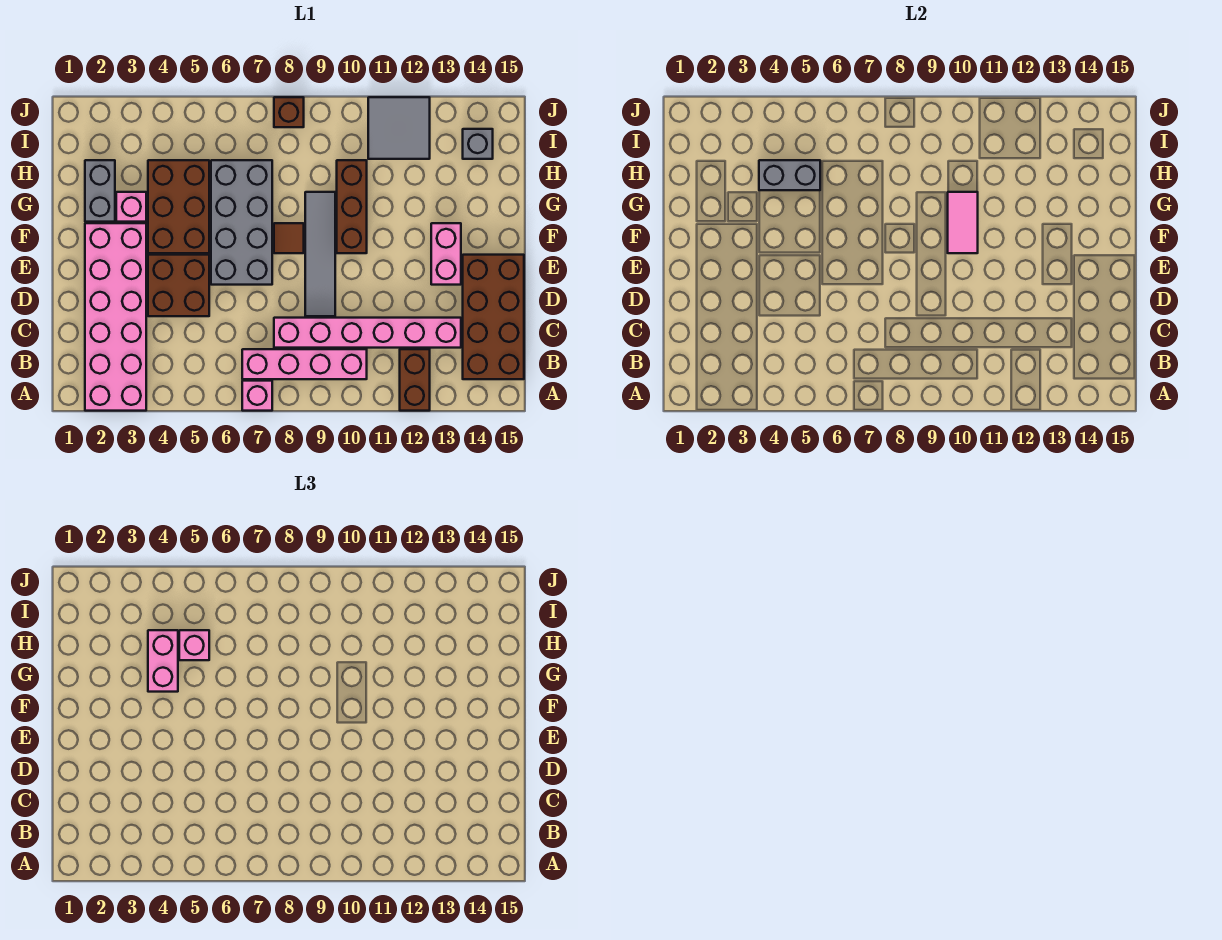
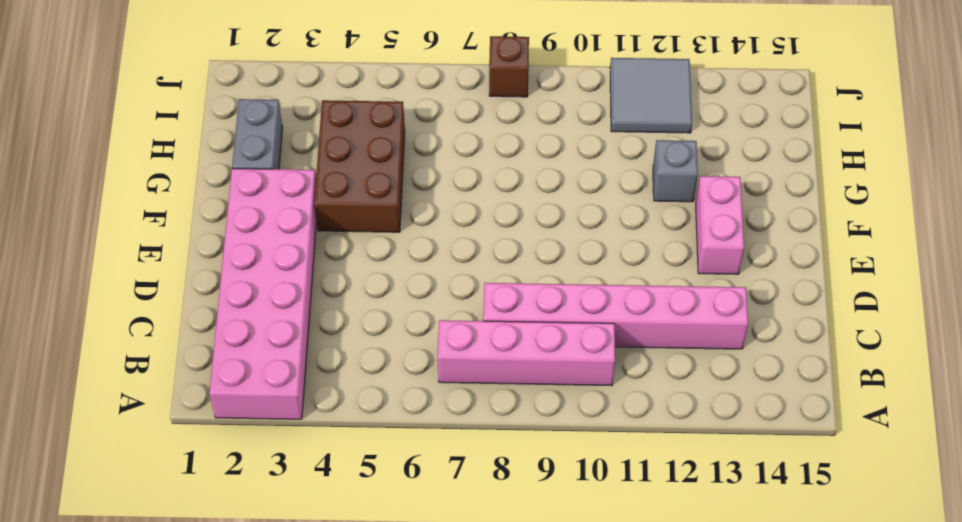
grey 1x1 brick [653,140,698,202] -> grey 1x1 brick moved to [463,129,493,159]
none -> pink 1x1 brick [242,381,272,411]
none -> brown 1x2 brick [400,349,430,411]
none -> brown 2x4 brick [463,255,524,379]

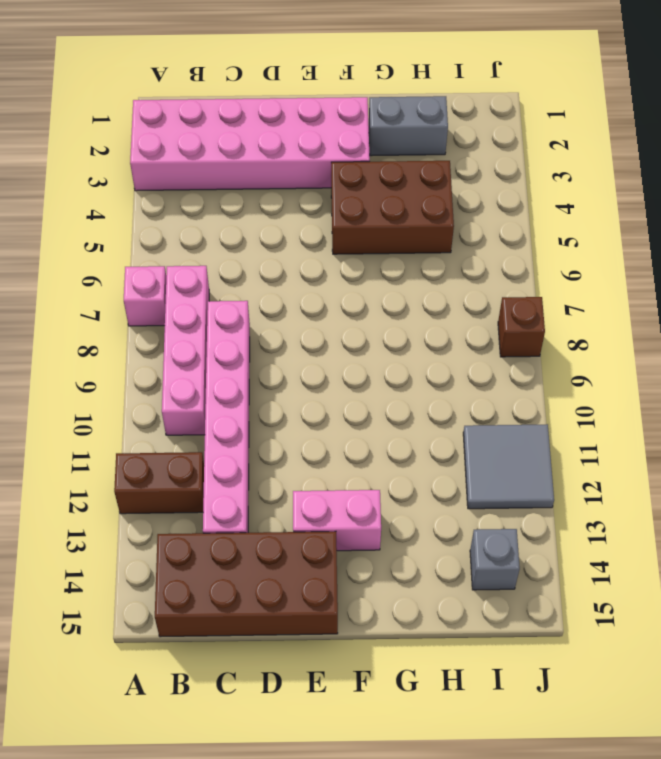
none -> brown 2x2 brick [148,255,209,316]
none -> grey 1x4 tile [305,192,335,316]
none -> grey 2x4 brick [211,160,272,285]

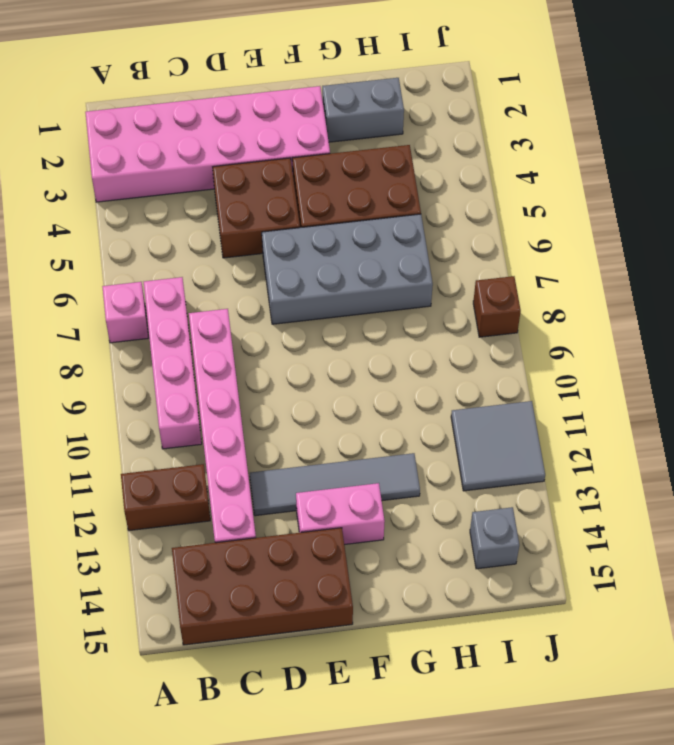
grey 1x4 tile [250,453,420,516] -> grey 1x4 tile moved to [305,192,335,316]
none -> brown 1x1 tile [274,223,304,253]
none -> brown 1x3 brick [337,160,367,253]
none -> pink 1x1 brick [116,192,146,222]

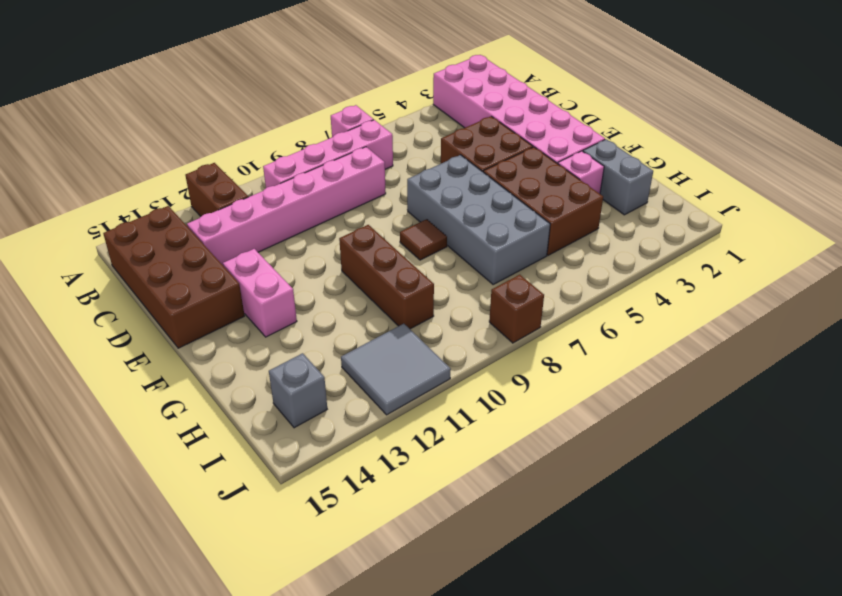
none -> grey 1x4 tile [305,192,335,316]
none -> pink 1x2 tile [948,192,978,253]
none -> grey 1x2 brick [759,160,820,190]

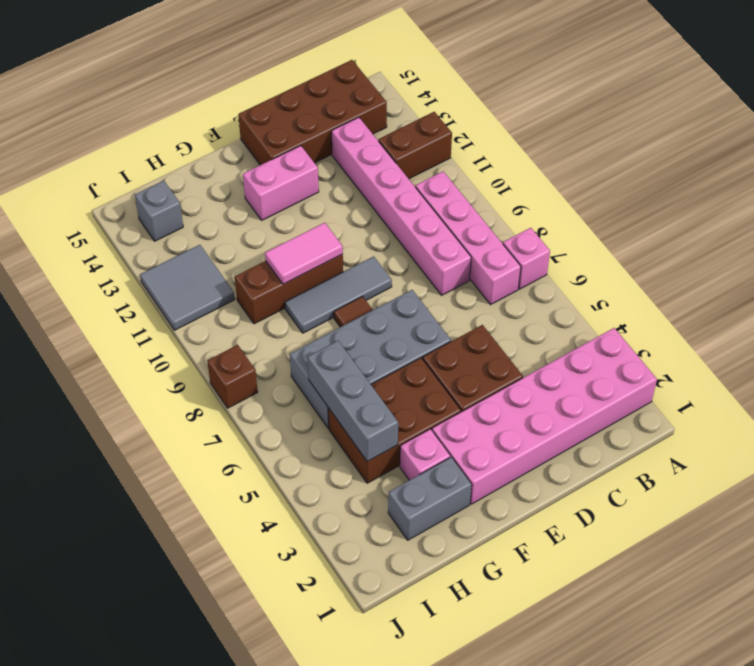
grey 1x3 tile [285,256,392,333] -> grey 1x4 tile [305,192,335,316]
grey 1x3 brick [308,341,398,462] -> grey 1x2 brick [759,160,820,190]
none -> pink 1x2 brick [148,630,178,692]
none -> pink 1x1 brick [179,630,209,660]

